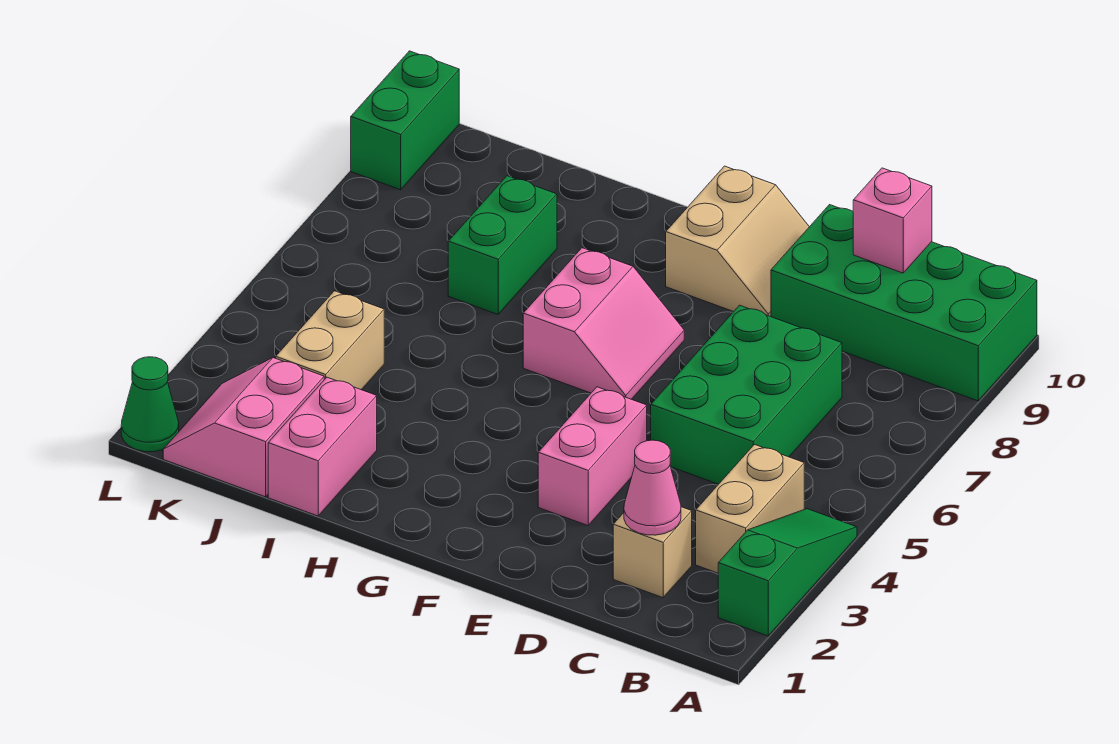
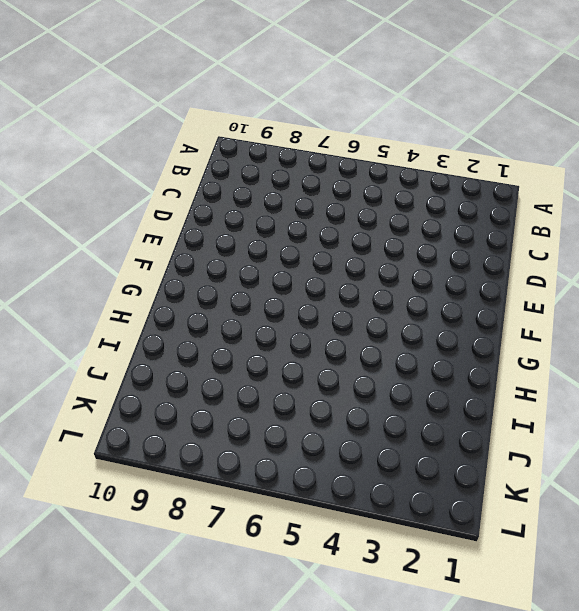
none -> green 1x3 slope [718,509,857,636]
none -> green 2x4 brick [771,205,1037,401]
none -> tan 1x2 brick [696,445,804,573]

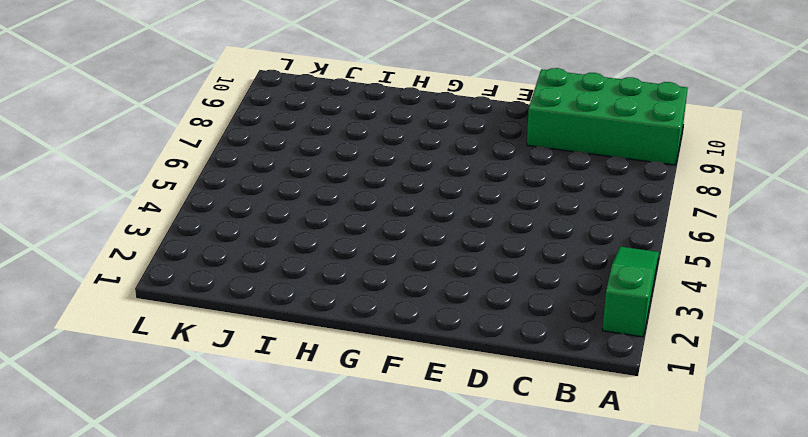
none -> tan 1x2 brick [696,445,804,573]
none -> tan 1x1 brick [613,507,692,598]
none -> green 2x3 brick [651,305,842,484]

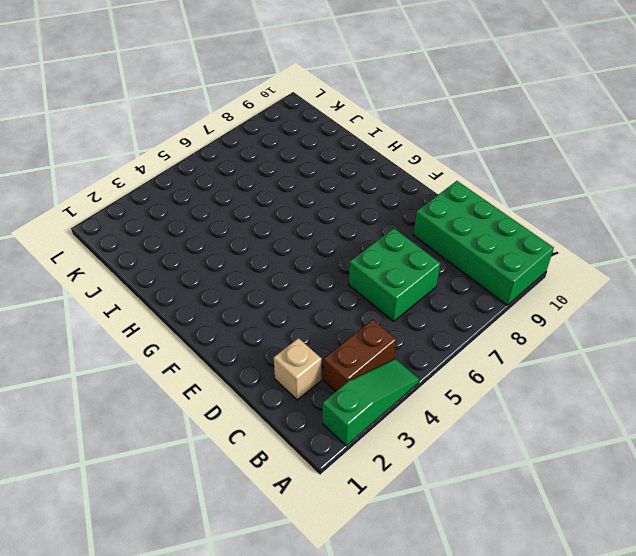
brown 1x2 brick [324,319,396,391] -> tan 1x2 brick [696,445,804,573]
green 2x2 brick [349,228,440,321] -> green 2x3 brick [651,305,842,484]
none -> pink 1x2 brick [538,387,647,526]
none -> tan 2x2 slope [666,166,809,317]
none -> pink 2x2 slope [523,248,684,399]

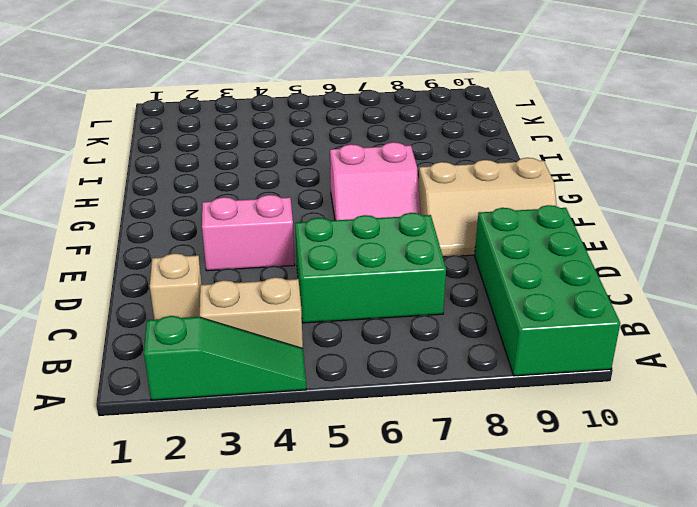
tan 2x3 slope [419,158,557,257] -> tan 2x2 slope [666,166,809,317]
none -> pink 1x2 brick [268,377,377,516]
none -> green 1x2 brick [448,176,557,314]
none -> pink 2x2 slope [163,358,324,497]

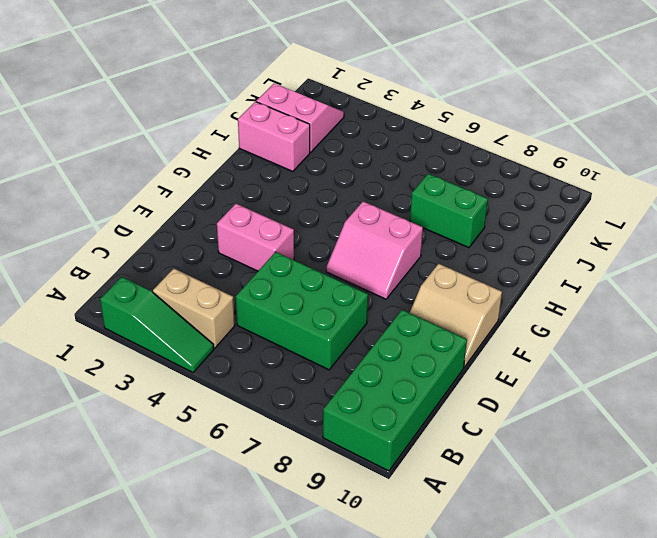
none -> tan 1x1 brick [613,507,692,598]
none -> tan 1x2 brick [276,291,384,390]
none -> green 1x1 cone [121,357,179,452]

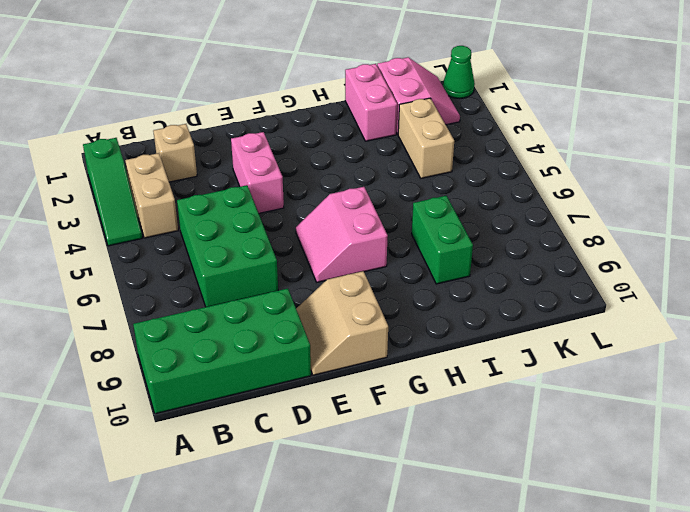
none -> green 1x2 brick [351,51,459,190]
none -> pink 1x1 cone [624,440,681,535]
none -> pink 1x1 brick [853,168,932,273]

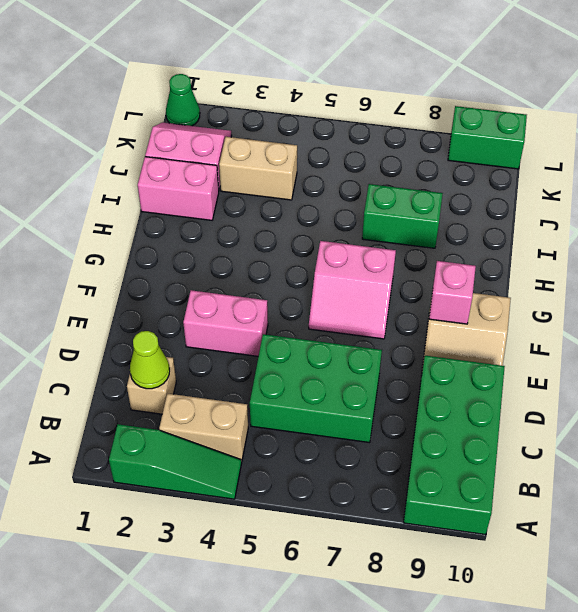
lime 1x1 cone [130,331,170,389] -> pink 1x1 cone [624,440,681,535]
pink 1x1 brick [429,261,476,324] -> pink 1x1 brick moved to [853,168,932,273]

